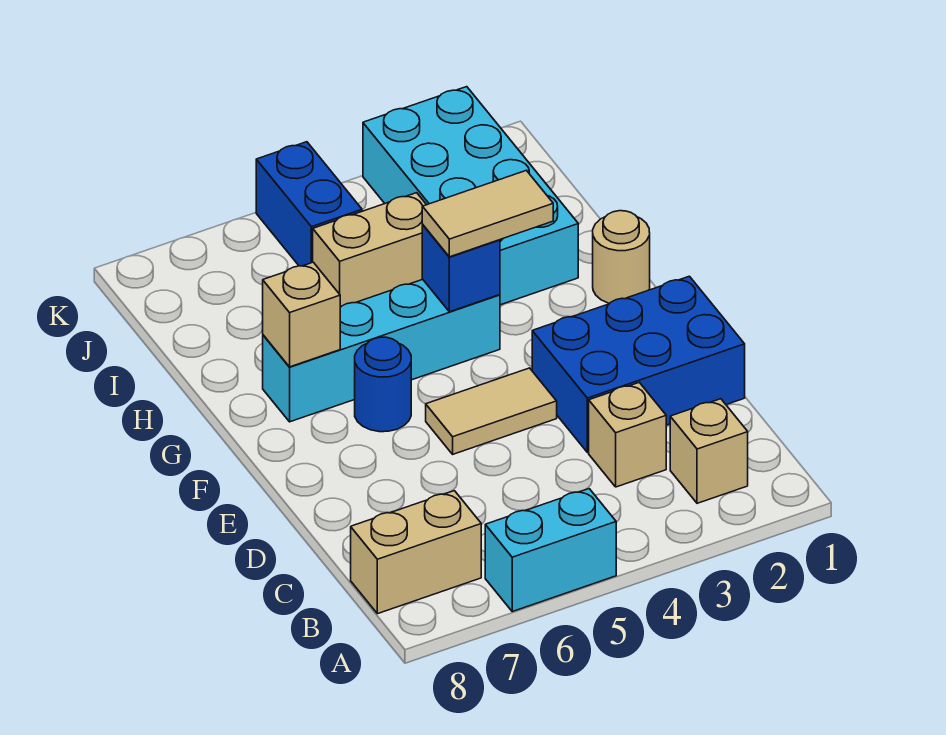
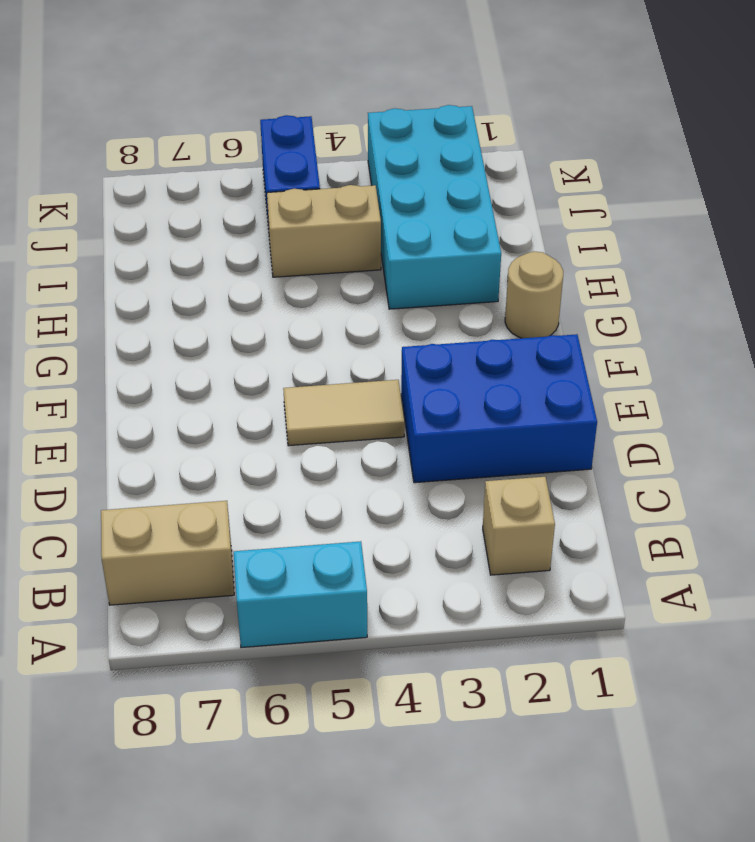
none -> tan 1x1 brick [589,383,666,487]
none -> blue 1x1 round brick [355,337,411,432]
none -> cyan 1x4 brick [263,279,500,422]

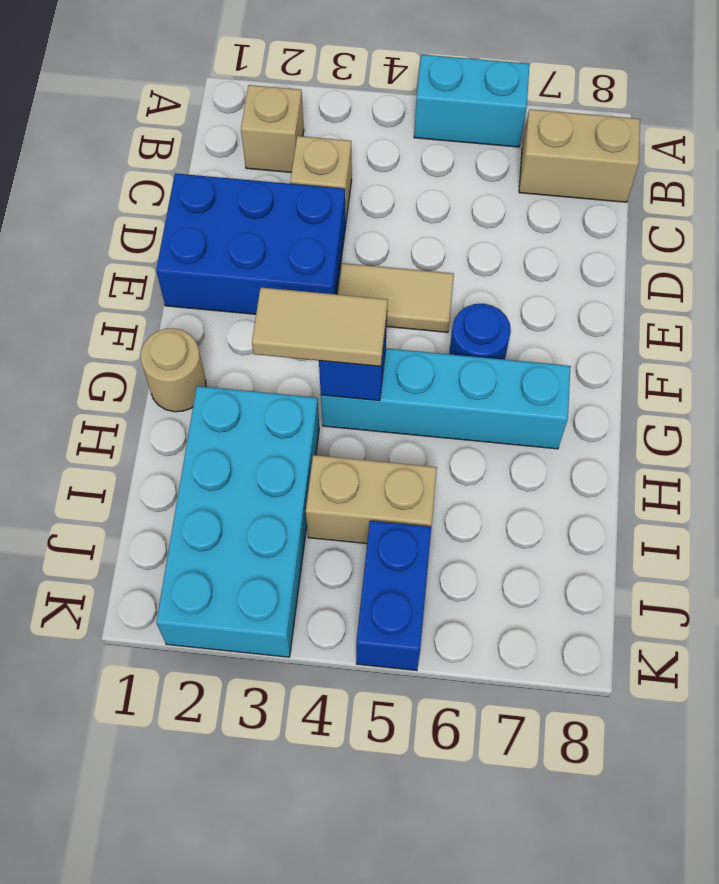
none -> tan 1x1 brick [263,262,340,367]

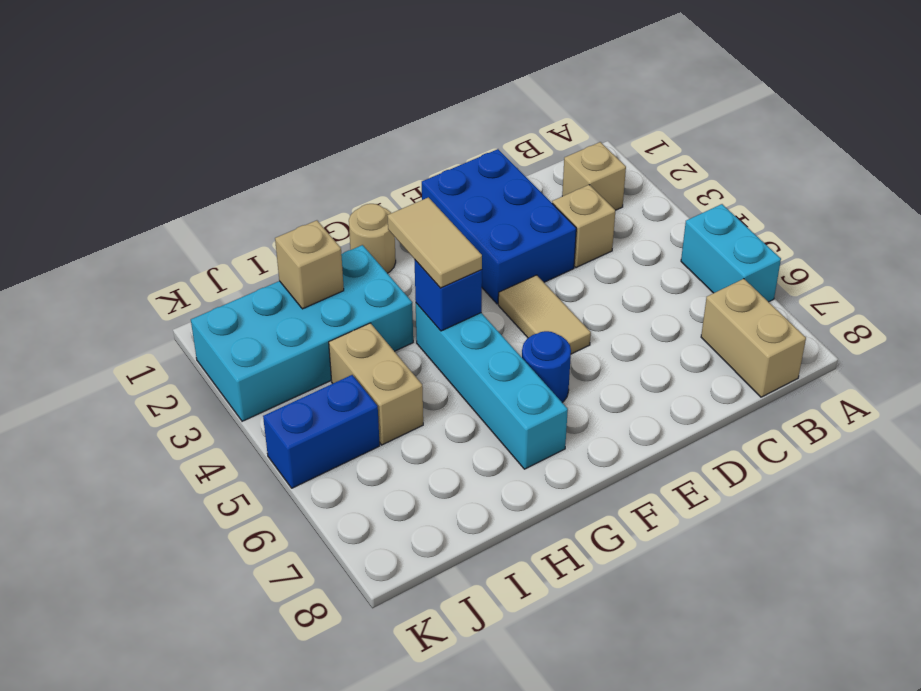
tan 1x1 brick [275,220,344,309] -> tan 1x1 brick moved to [263,262,340,367]

